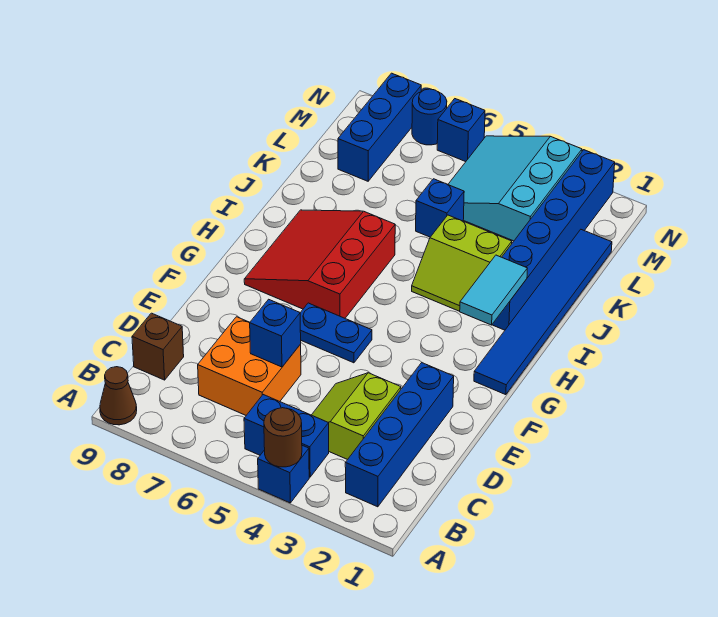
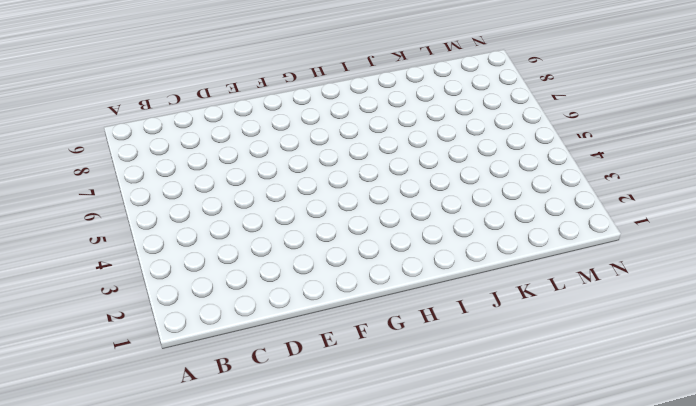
none -> blue 1x1 brick [258,445,309,503]
none -> brown 1x1 cone [100,367,137,425]
none -> blue 1x4 brick [345,363,454,507]

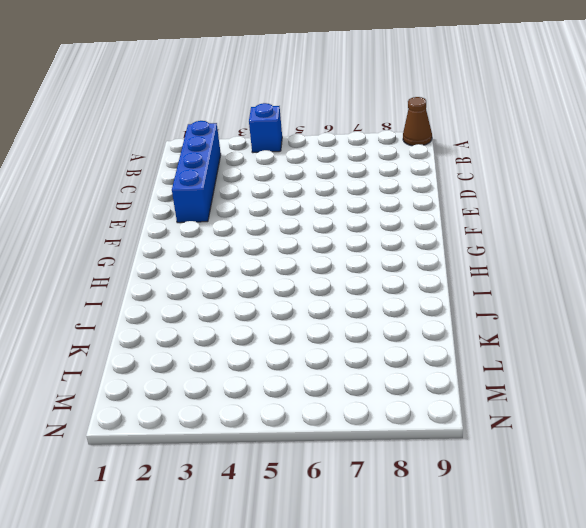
none -> blue 1x2 brick [244,395,329,477]
none -> lime 2x2 slope [312,373,401,460]
none -> orange 2x2 brick [198,317,301,415]

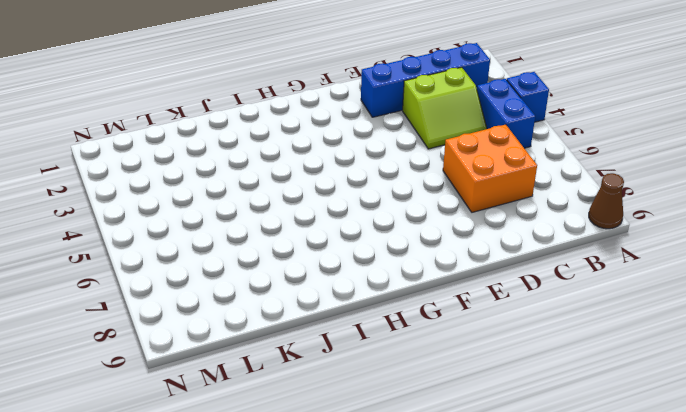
none -> brown 1x1 brick [132,313,184,380]
none -> blue 1x2 plate [300,303,372,363]
none -> blue 1x6 tile [474,230,612,395]

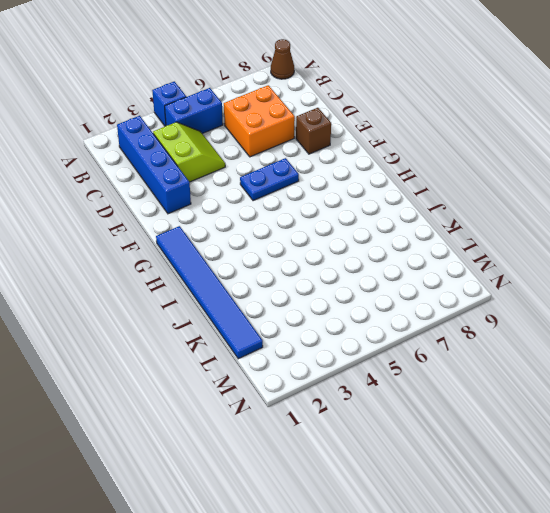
brown 1x1 brick [296,108,331,154] -> brown 1x1 brick moved to [132,313,184,380]
none -> red 3x3 slope [244,210,395,318]
none -> blue 1x6 brick [492,150,615,330]
none -> lime 2x2 slope [412,215,512,311]

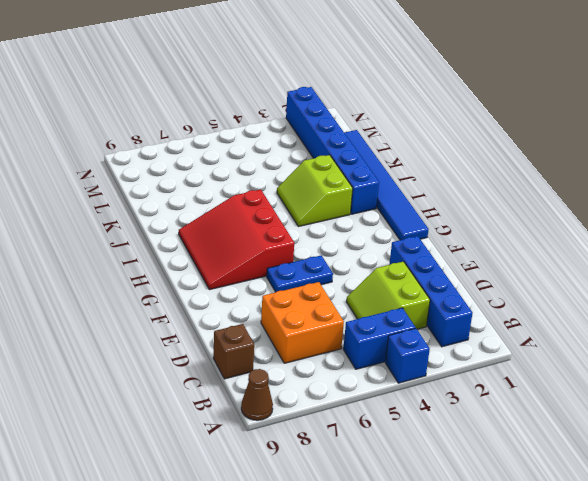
lime 2x2 slope [277,155,353,227] -> lime 2x2 slope turned to [412,215,512,311]
none -> blue 1x1 brick [416,179,464,237]
none -> cyan 3x3 slope [448,136,582,241]
none -> blue 1x3 brick [338,73,421,181]

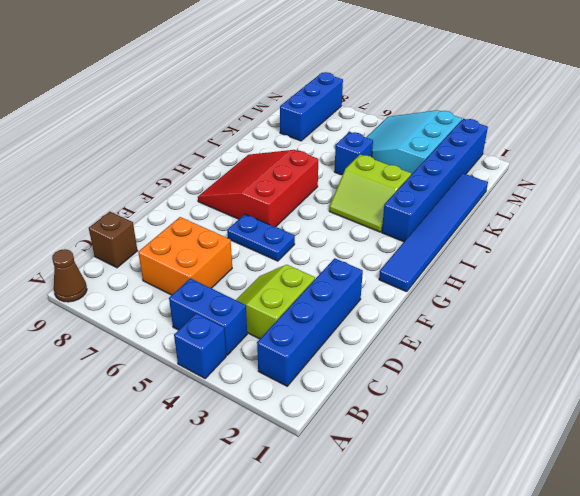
none -> blue 1x1 brick [437,99,485,162]
none -> blue 1x1 round brick [412,89,447,145]
none -> brown 1x1 round brick [264,408,302,467]

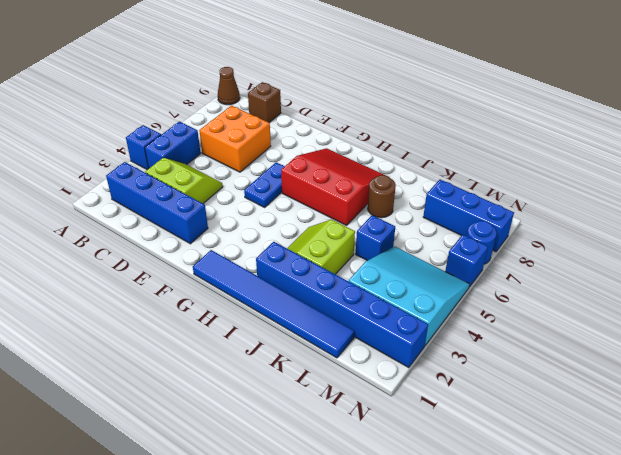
brown 1x1 round brick [368,175,396,218] -> brown 1x1 round brick moved to [264,408,302,467]
none -> blue 1x1 brick [250,299,301,367]
none -> cyan 1x2 tile [460,255,528,325]

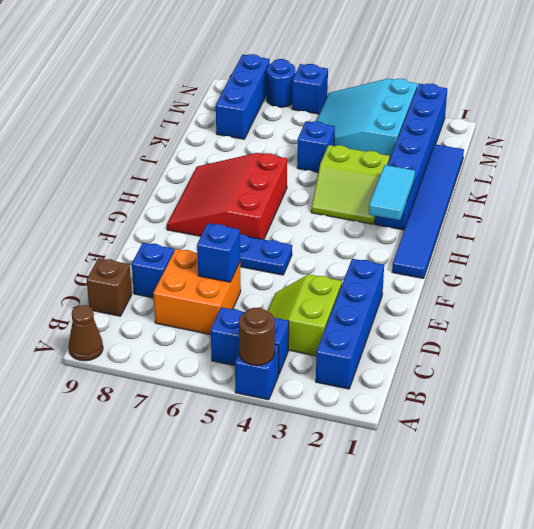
blue 1x1 brick [132,243,174,298] -> none

